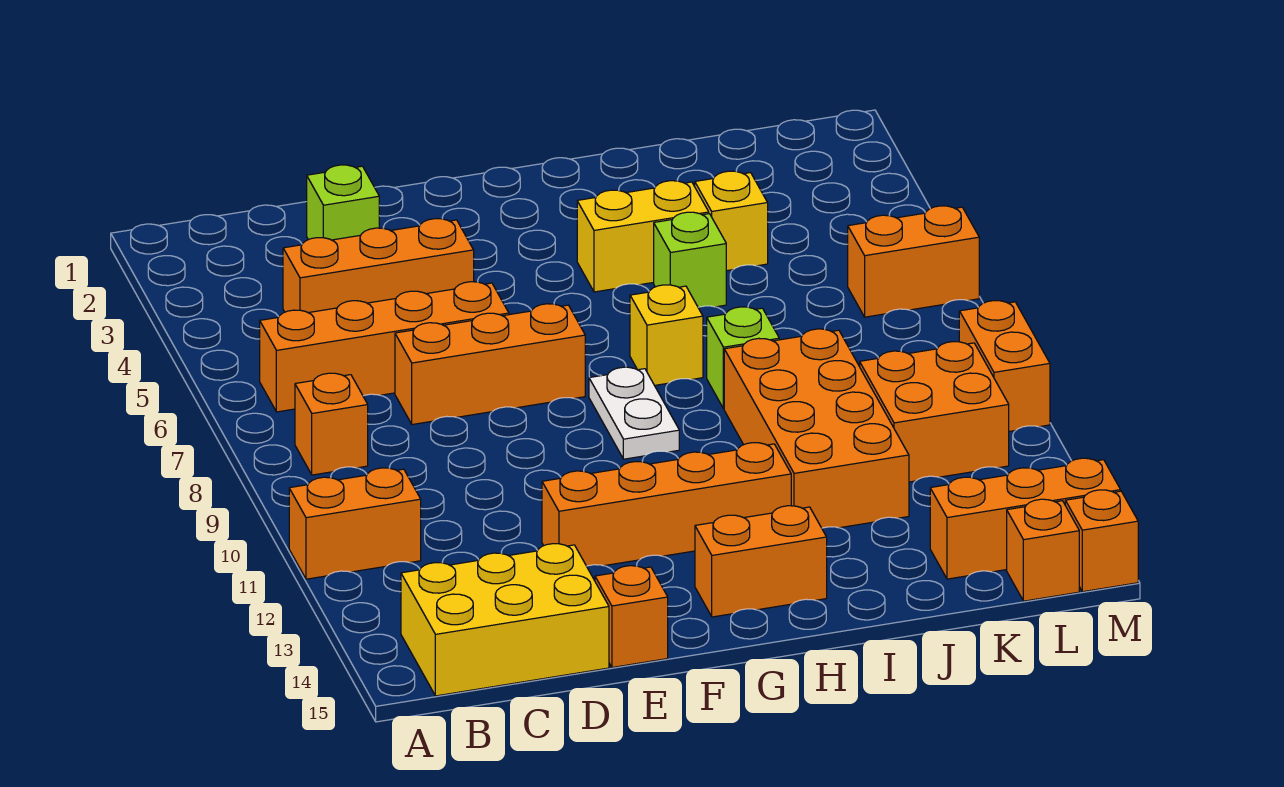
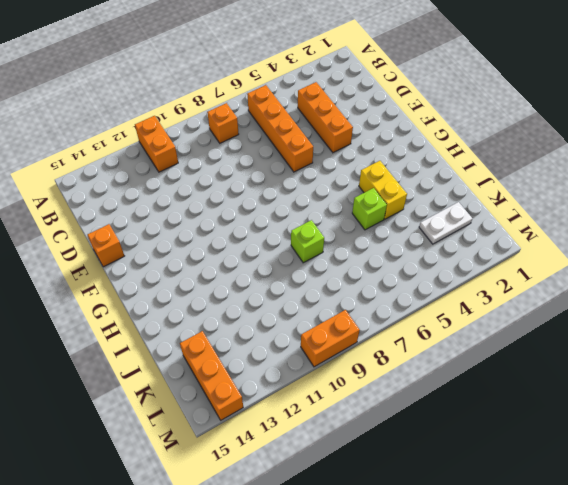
white 1x2 plate [419,202,472,244] -> white 1x2 plate moved to [589,367,679,459]
none -> yellow 2x3 brick [401,544,609,696]
none -> lime 1x1 brick [307,165,379,240]
none -> orange 1x3 brick [395,304,585,425]

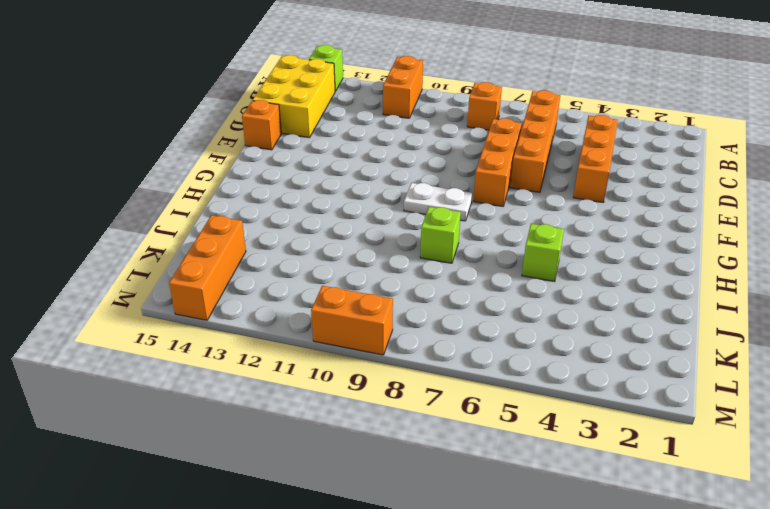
lime 1x1 brick [309,45,343,91] -> lime 1x1 brick moved to [307,165,379,240]
none -> orange 1x4 brick [542,443,791,566]
none -> orange 1x2 brick [695,506,827,617]
none -> yellow 1x2 brick [577,181,709,292]

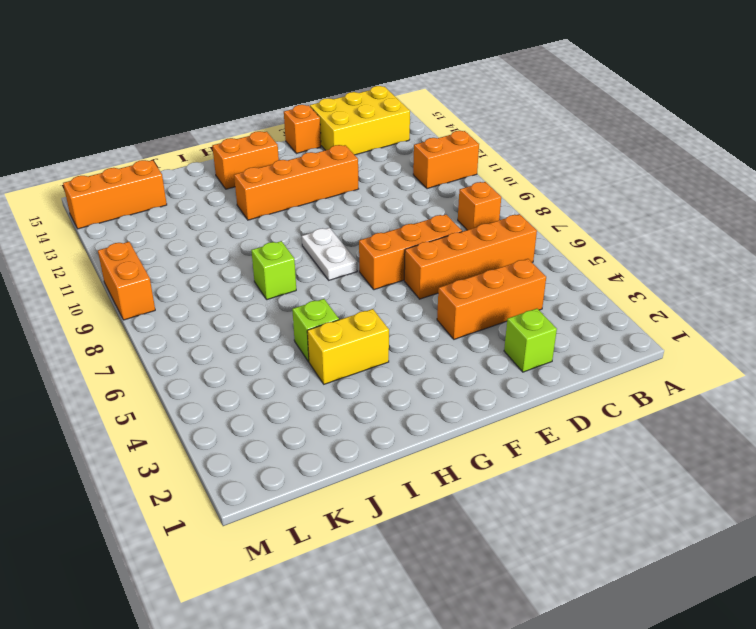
none -> yellow 1x1 brick [630,285,703,385]
none -> orange 2x4 brick [724,329,909,528]
none -> yellow 1x1 brick [695,171,768,271]

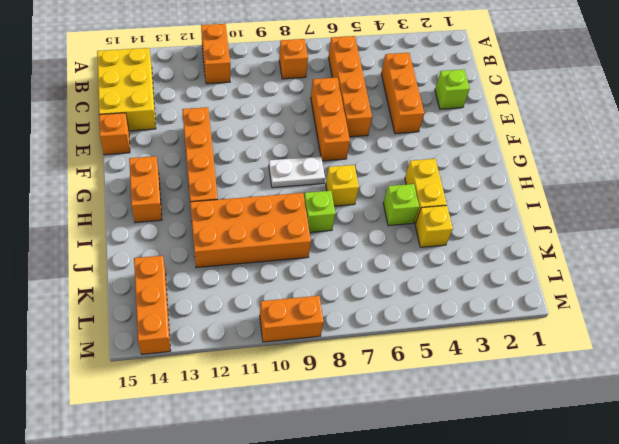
none -> orange 2x2 brick [860,342,1009,482]
none -> orange 1x2 brick [848,206,979,317]
none -> orange 1x1 brick [1007,499,1079,601]

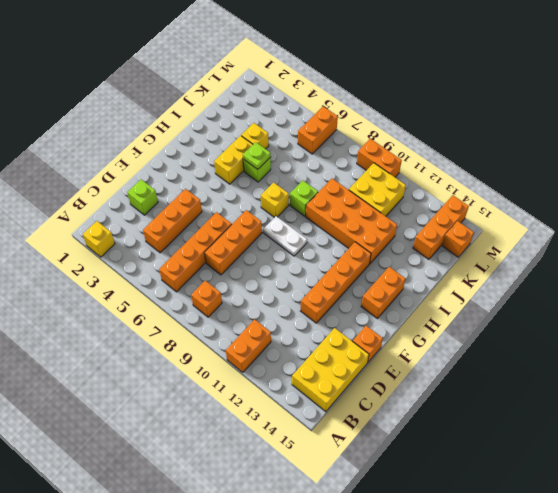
yellow 1x1 brick [83,221,115,257] -> none
lime 1x1 plate [243,142,271,169] -> none
yellow 2x2 brick [349,163,406,216] -> orange 2x2 brick [860,342,1009,482]
none -> orange 1x1 brick [1065,490,1138,592]

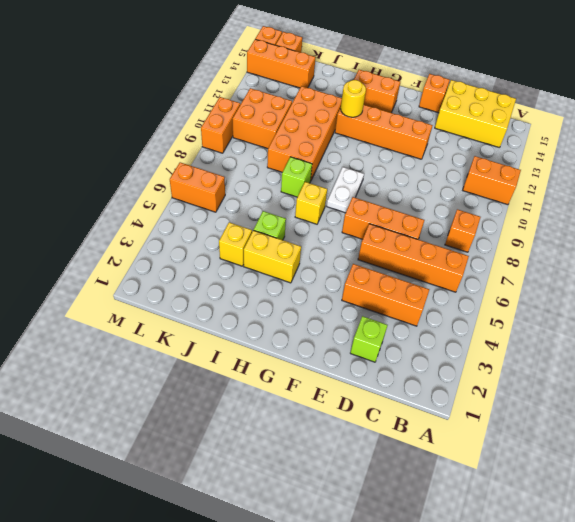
yellow 1x1 round brick [341,80,366,117] -> none

